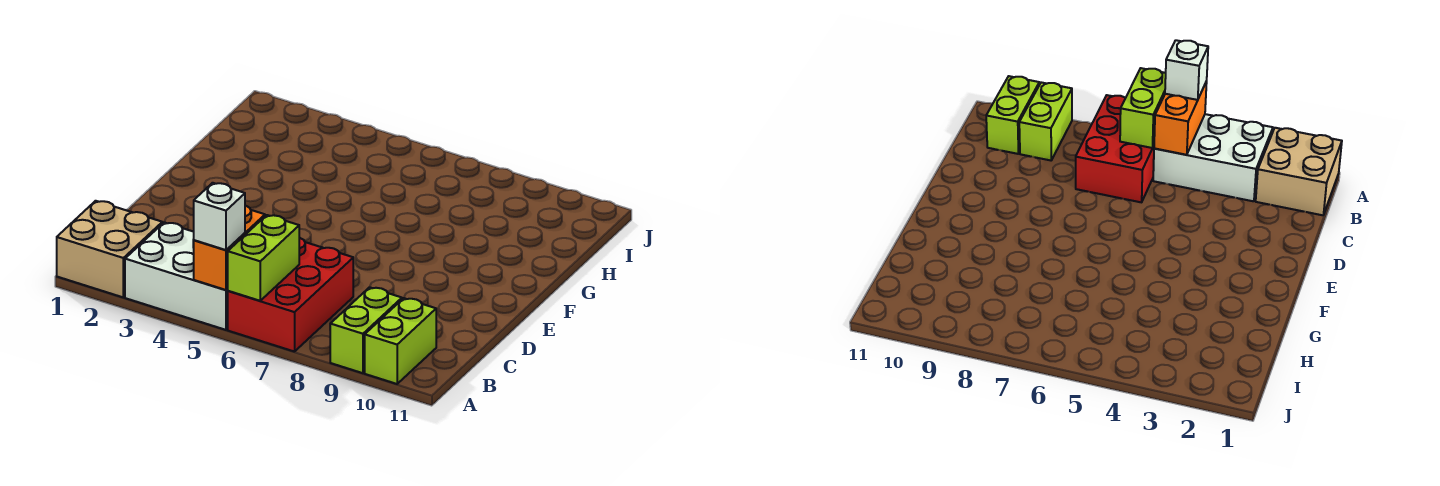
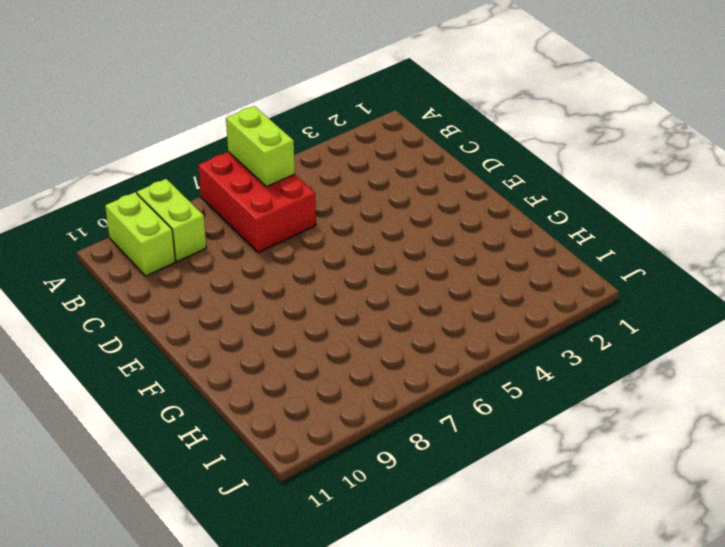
none -> tan 2x2 brick [57,201,162,297]
none -> white 2x3 brick [125,222,228,330]

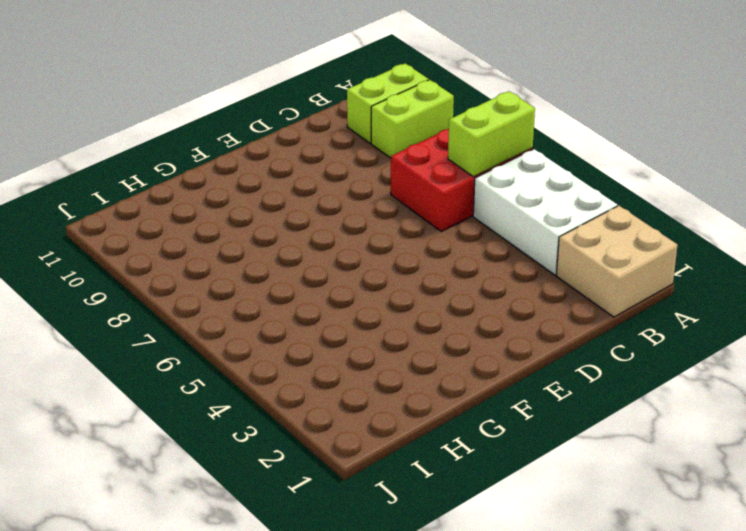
none -> orange 1x2 brick [194,206,265,290]
none -> white 1x1 brick [194,183,245,250]

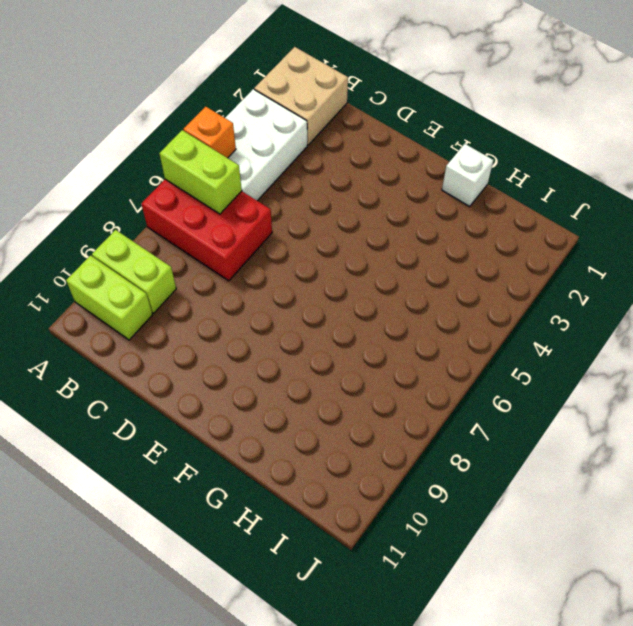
orange 1x1 brick [184,107,236,158] -> orange 1x2 brick [194,206,265,290]
white 1x1 brick [442,144,493,207] -> white 1x1 brick moved to [194,183,245,250]

